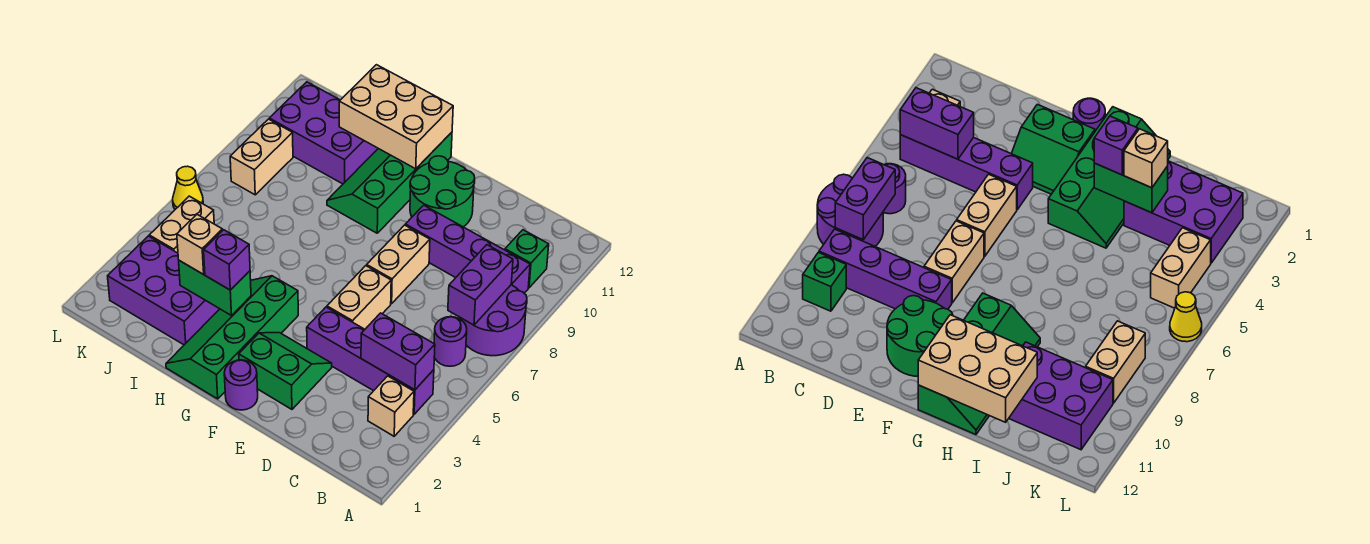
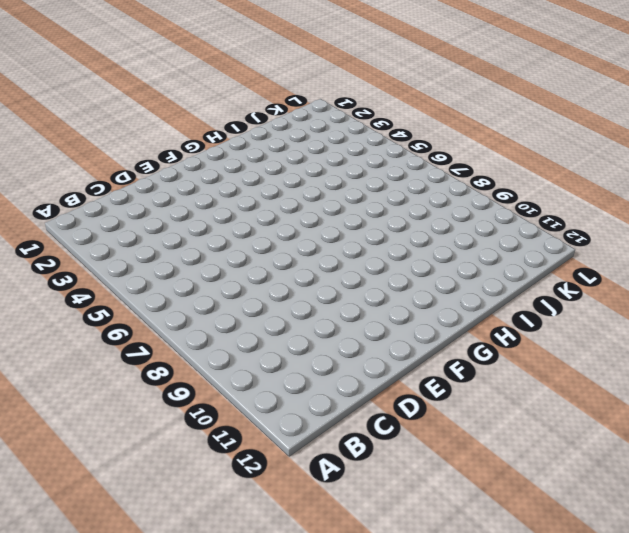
none -> purple 2x2 round brick [460,285,527,356]
none -> tan 1x1 brick [368,376,414,436]
none -> purple 1x4 brick [307,307,434,414]

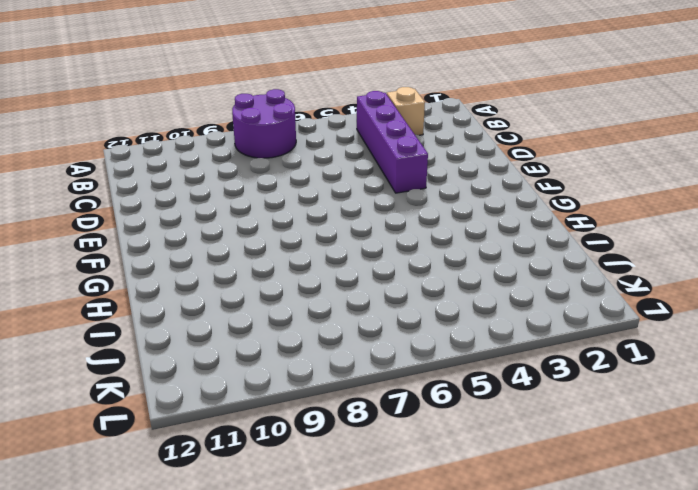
none -> purple 1x1 round brick [434,317,467,366]
none -> purple 1x4 brick [405,205,530,293]
none -> green 1x1 brick [505,230,549,288]

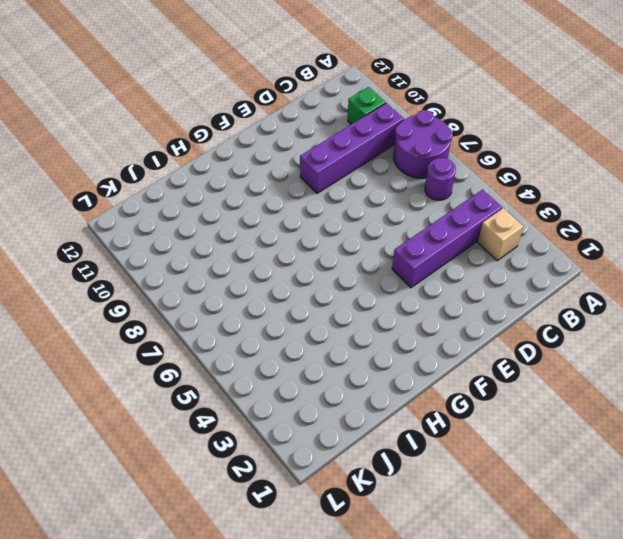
none -> green 2x2 slope [239,333,332,409]
none -> tan 1x2 brick [327,266,391,329]
none -> tan 1x2 brick [367,225,430,304]

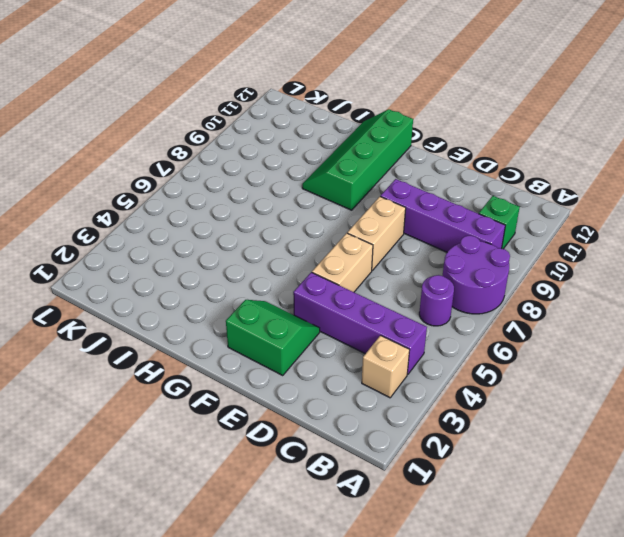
none -> green 2x2 round brick [410,156,475,227]
none -> purple 1x1 round brick [224,360,258,410]
none -> green 2x4 slope [166,276,298,399]

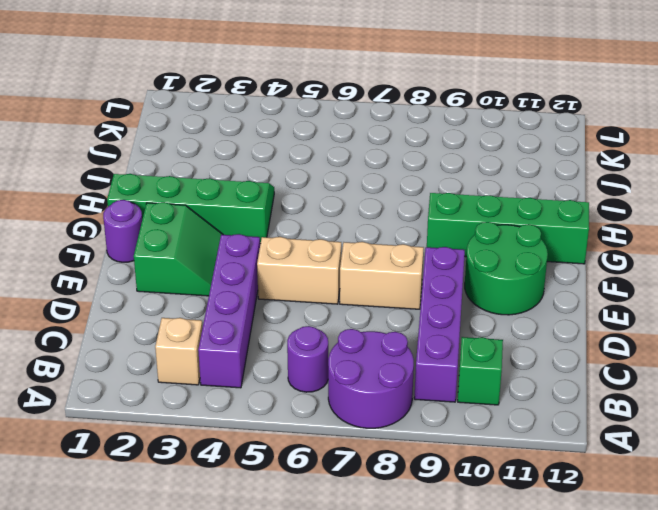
none -> purple 2x3 brick [108,236,219,345]
none -> purple 2x3 brick [269,82,378,184]
none -> tan 1x2 brick [149,196,214,253]

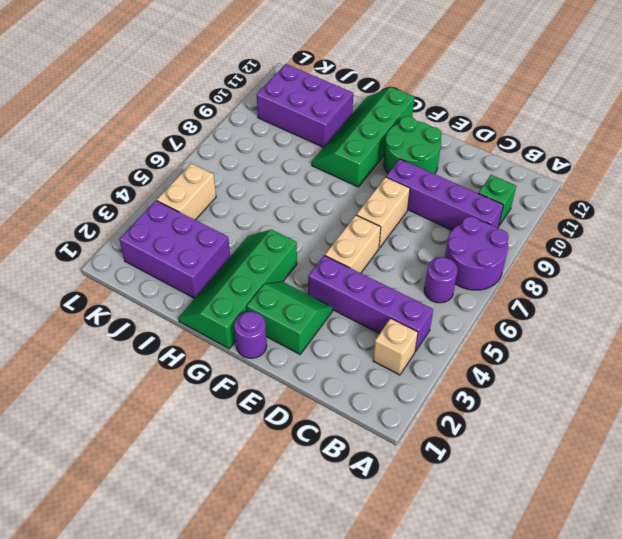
none -> tan 1x2 brick [230,119,293,195]
none -> yellow 1x1 cone [173,166,203,209]
none -> purple 1x2 brick [361,313,435,390]

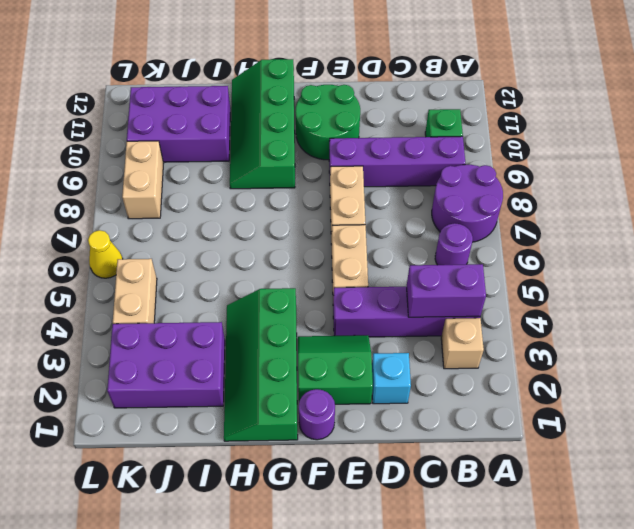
cyan 1x1 brick [372,353,411,404] -> none
none -> purple 1x2 brick [448,245,513,325]
none -> tan 2x3 brick [339,65,453,169]
none -> green 1x2 brick [179,261,251,316]

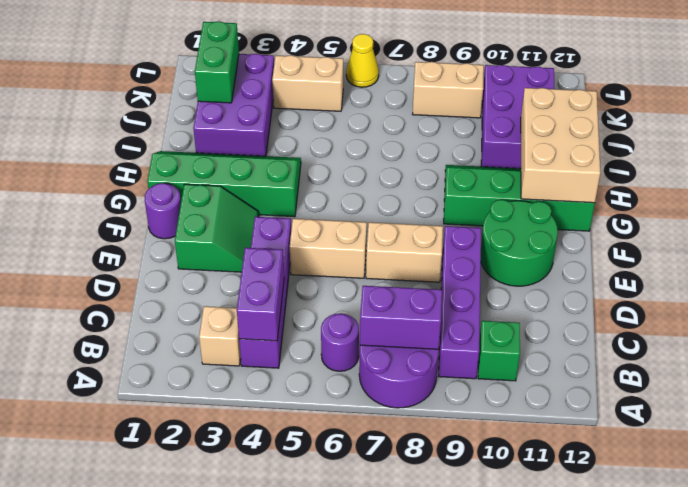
green 1x2 brick [195,21,239,103] -> green 1x2 brick moved to [179,261,251,316]
none -> purple 1x1 brick [204,230,250,290]
none -> tan 1x1 brick [177,215,222,274]

